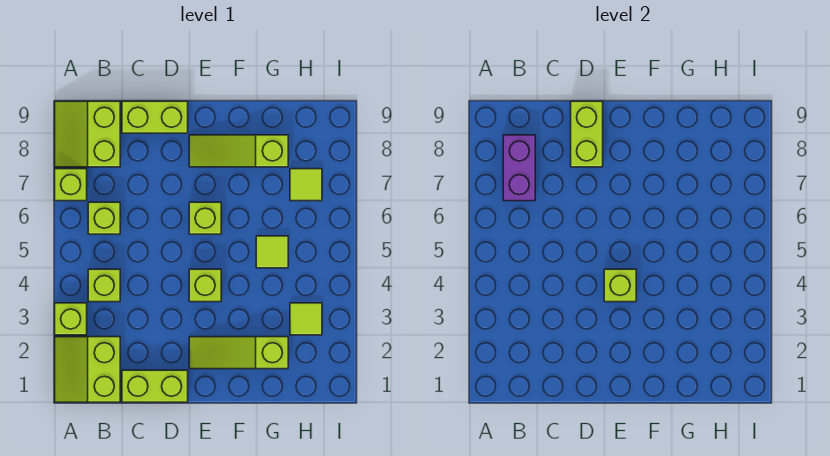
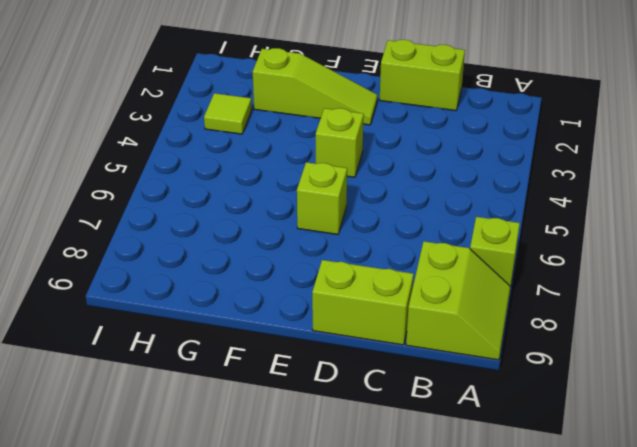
none -> lime 2x2 slope [55,337,120,402]
none -> lime 1x1 brick [55,303,87,335]
none -> lime 1x1 brick [88,269,120,302]

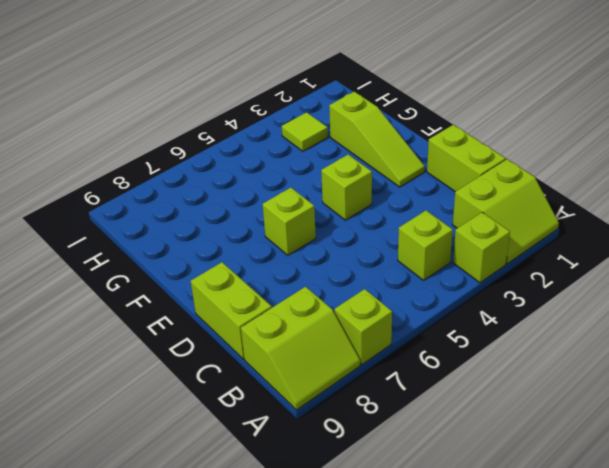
none -> lime 1x1 brick [88,202,120,234]
none -> lime 1x3 slope [189,135,288,167]
none -> lime 1x1 tile [256,236,288,268]

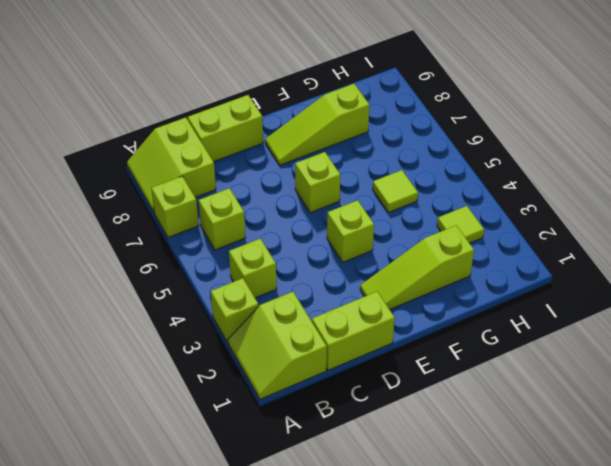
none -> lime 1x1 tile [290,169,322,201]
none -> purple 1x2 brick [503,135,535,201]
none -> lime 1x2 brick [571,101,603,167]

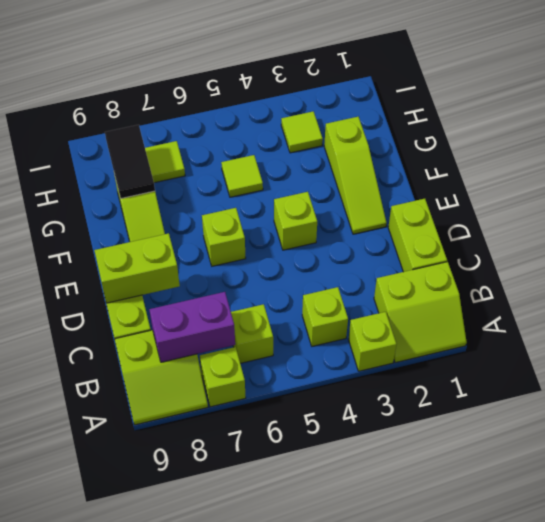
black 1x2 tile [105,125,155,198] -> none
none -> lime 1x1 brick [604,269,636,302]

